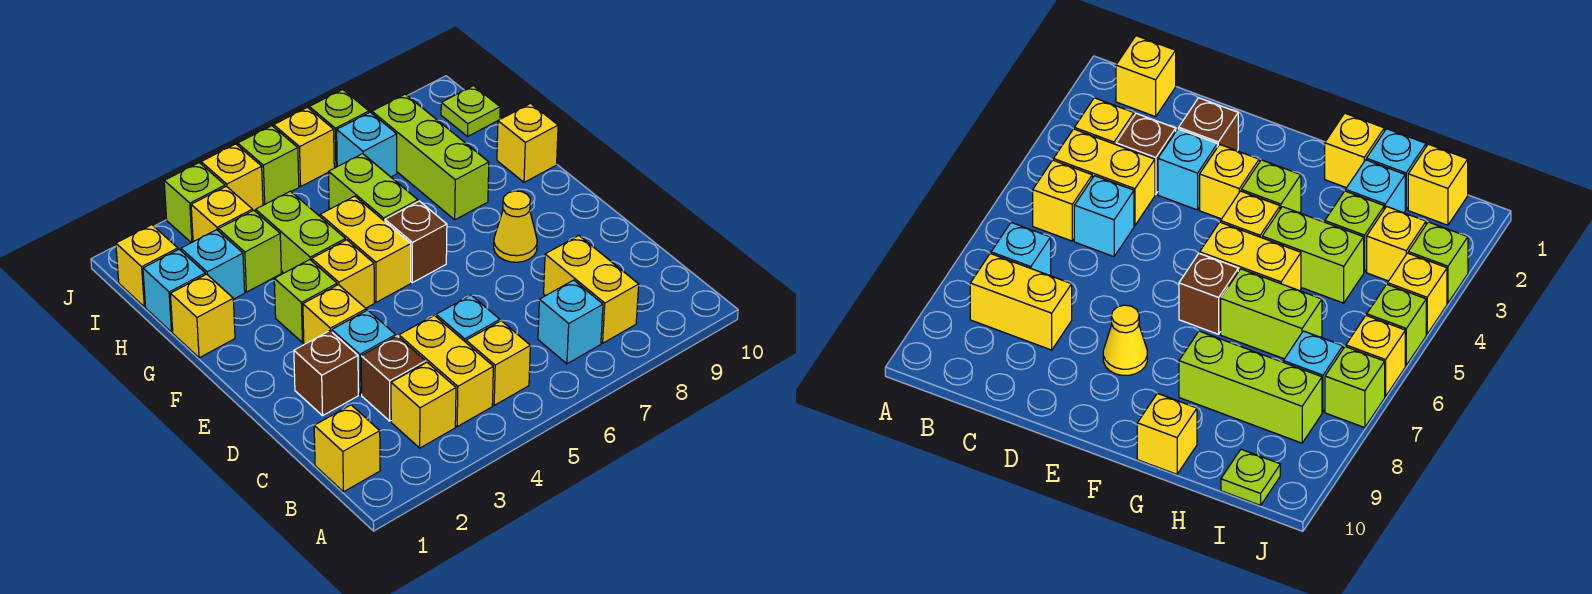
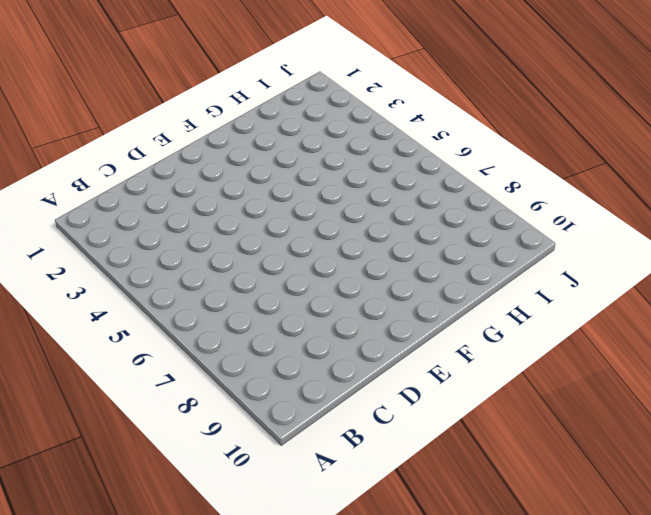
none -> yellow 1x1 brick [314,405,380,492]
none -> yellow 1x1 brick [391,362,456,448]
none -> yellow 1x2 brick [399,315,493,427]
none -> yellow 1x1 brick [466,321,530,405]

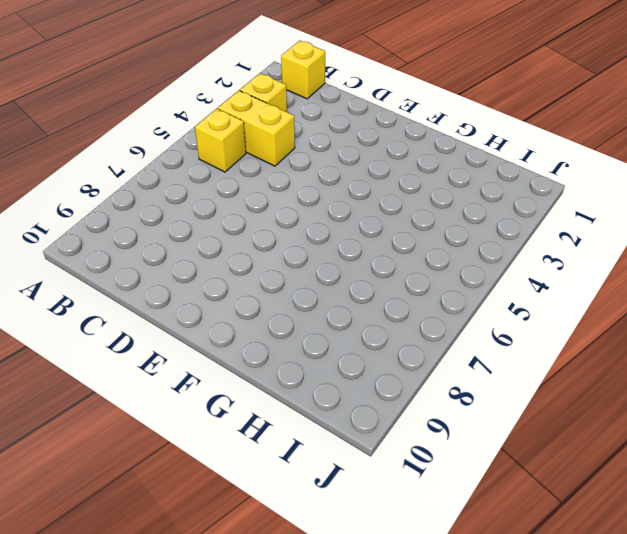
none -> cyan 1x1 brick [538,280,603,364]
none -> yellow 1x2 brick [544,236,639,343]
none -> brown 1x1 brick [361,336,426,421]
none -> cyan 1x1 brick [436,295,500,342]

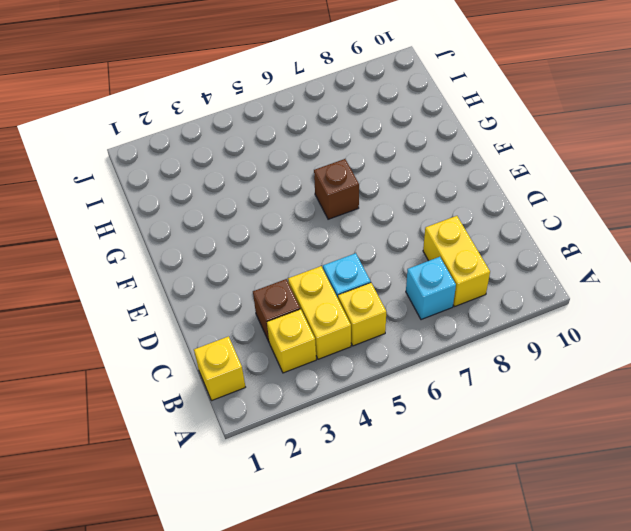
none -> brown 1x1 brick [294,331,358,416]
none -> cyan 1x1 brick [332,310,396,394]
none -> yellow 1x1 brick [303,285,366,344]
none -> yellow 1x1 cone [494,191,537,262]

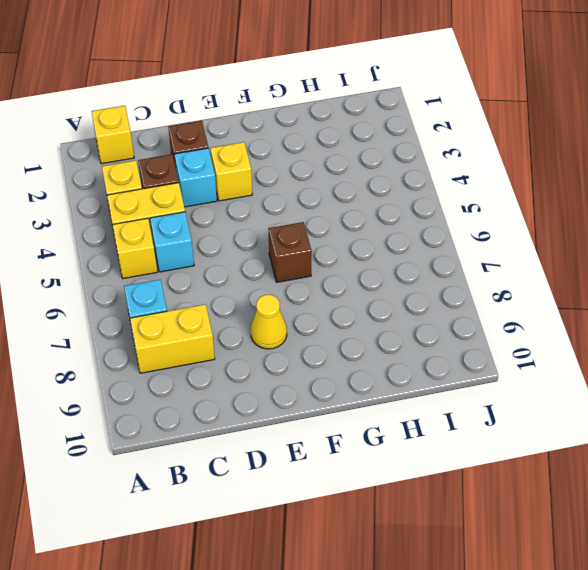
none -> lime 1x1 brick [274,260,337,343]
none -> yellow 1x1 brick [312,240,374,308]
none -> yellow 1x2 brick [320,196,411,302]
none -> yellow 1x1 brick [170,274,235,358]

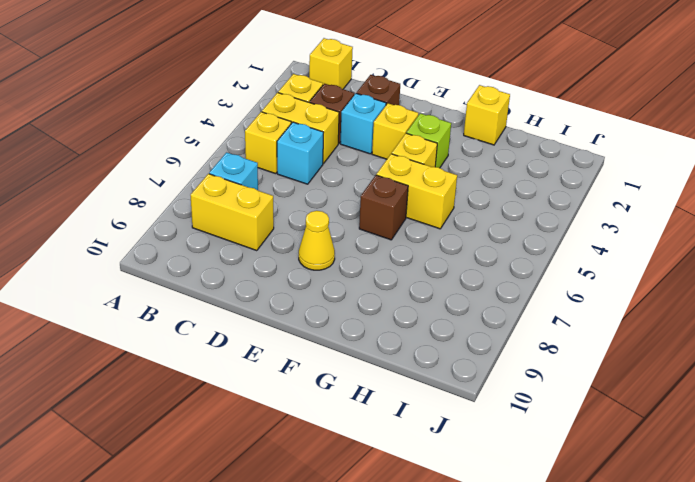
none -> lime 1x2 brick [256,191,345,273]
none -> lime 1x2 brick [329,154,418,221]
none -> lime 1x3 brick [372,94,489,220]
none -> yellow 1x1 brick [497,103,558,182]

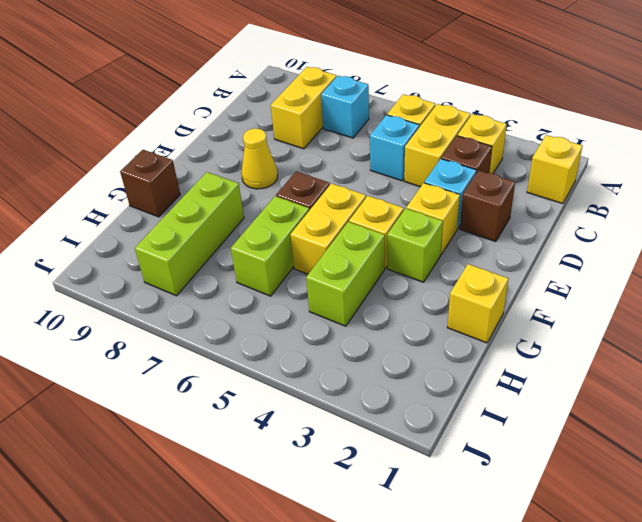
brown 1x1 brick [120,150,180,217] -> yellow 1x1 brick [497,103,558,182]
none -> cyan 1x1 brick [143,249,205,332]
none -> cyan 1x1 brick [181,230,245,299]
none -> lime 1x1 brick [218,210,281,292]
none -> yellow 1x1 brick [116,225,178,307]

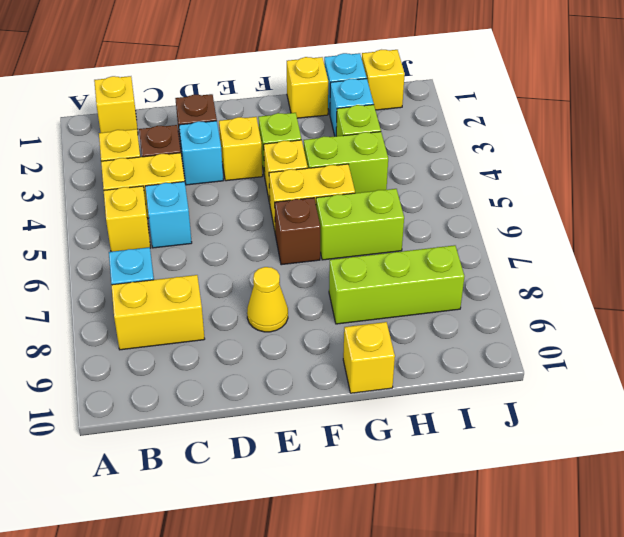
none -> yellow 1x1 brick [191,186,253,242]
none -> cyan 1x1 brick [337,112,397,177]
none -> lime 1x1 plate [441,86,500,136]
none -> lime 1x1 brick [164,163,225,243]

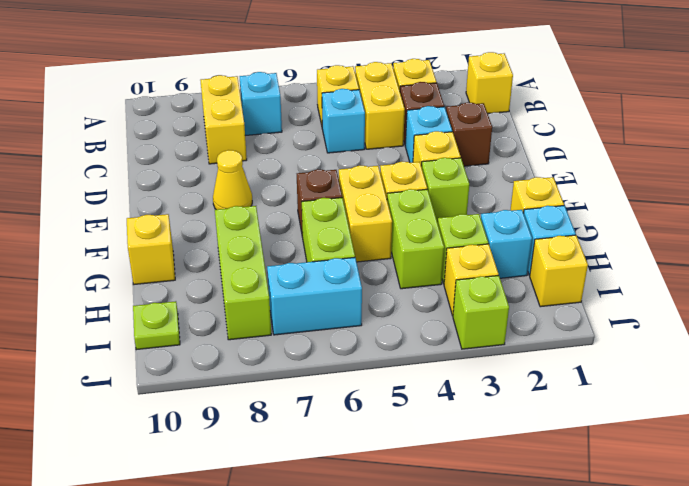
cyan 1x2 brick [267,257,362,335] -> cyan 1x1 brick [337,112,397,177]
none -> yellow 1x1 brick [201,144,263,211]
none -> lime 1x1 brick [238,126,299,205]
none -> yellow 1x1 brick [274,108,334,186]
none -> lime 1x1 brick [309,90,369,168]

